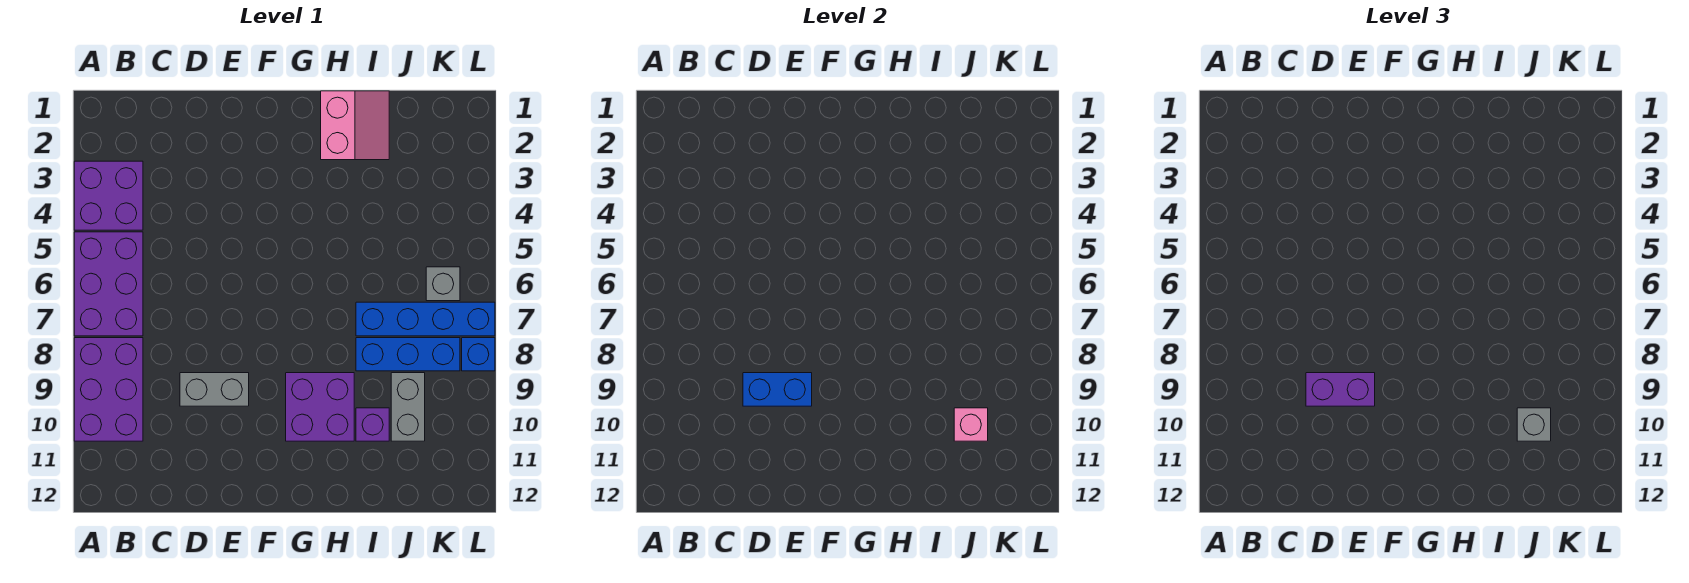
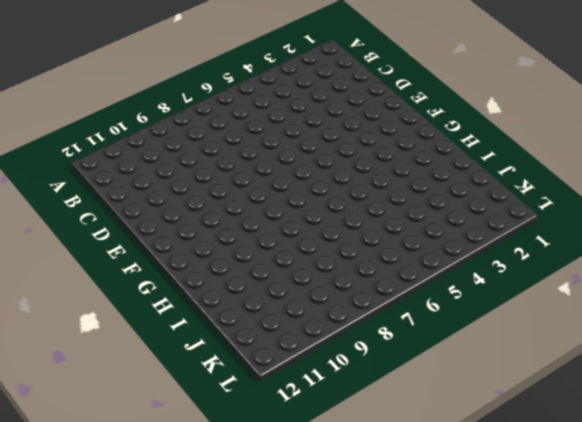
none -> purple 2x2 brick [74,161,143,230]
none -> purple 2x3 brick [74,232,143,336]
none -> purple 2x3 brick [74,338,143,441]

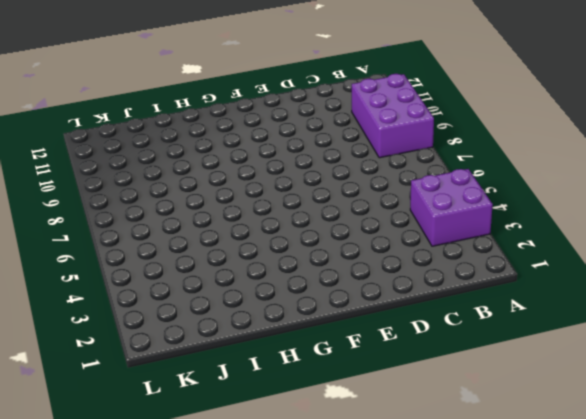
none -> purple 2x3 brick [74,232,143,336]
none -> grey 1x2 brick [180,373,249,406]
none -> purple 2x2 brick [286,373,354,441]

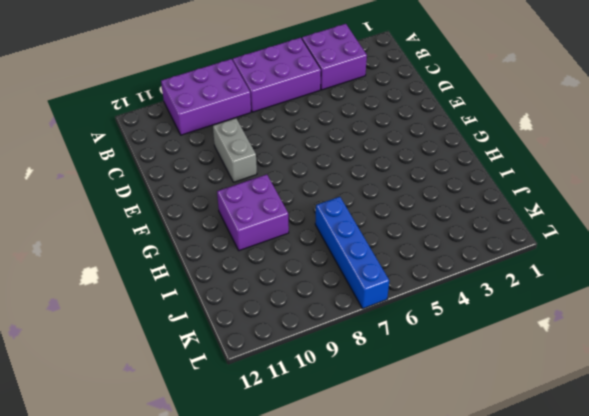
none -> pink 2x2 slope [321,91,389,160]
none -> blue 1x3 brick [356,338,460,371]
none -> purple 1x1 brick [356,408,389,441]

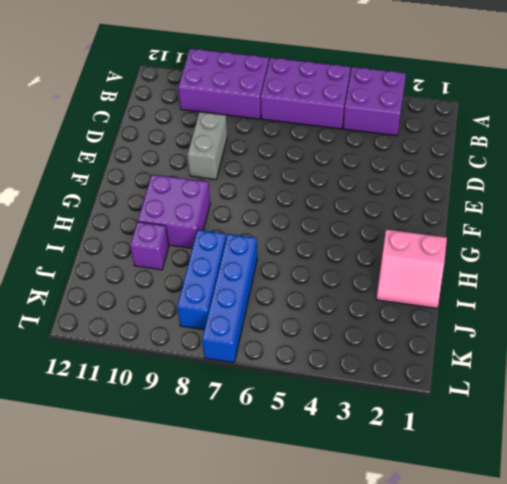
none -> grey 1x2 brick [391,373,425,441]
none -> grey 1x1 brick [426,267,460,301]
none -> blue 1x1 brick [462,338,495,371]

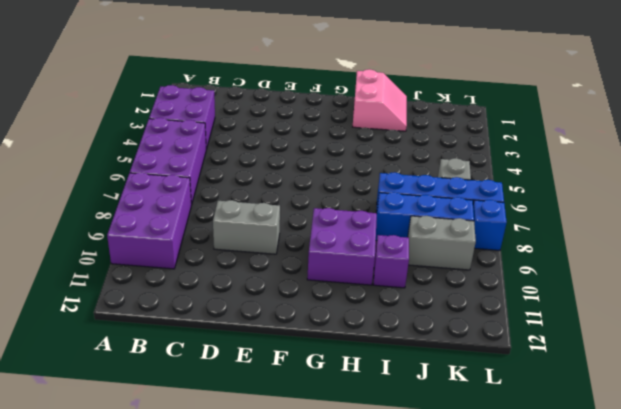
grey 1x2 brick [408,216,476,270] -> grey 1x2 brick turned to [391,373,425,441]
none -> blue 1x2 brick [743,373,812,406]
none -> pink 1x1 brick [954,408,988,441]
none -> purple 1x2 brick [1306,373,1375,406]

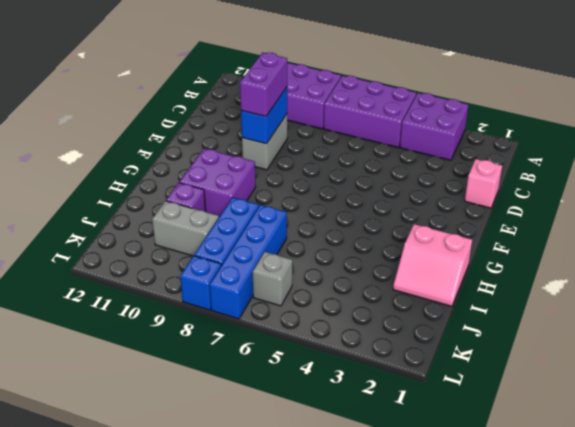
pink 1x1 brick [465,159,502,208] -> pink 1x1 brick moved to [954,408,988,441]
none -> grey 1x1 brick [1517,408,1551,441]

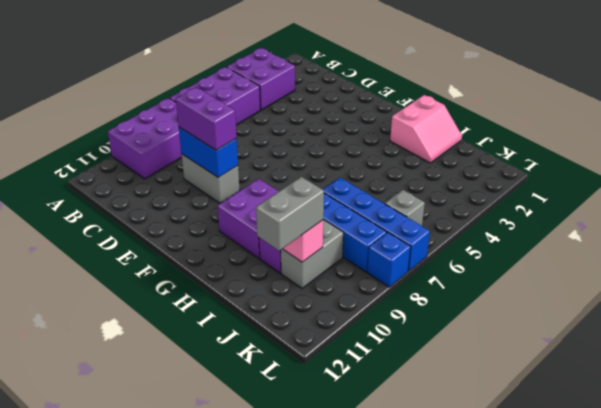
grey 1x2 brick [256,177,324,251] -> grey 1x1 brick [1517,408,1551,441]

